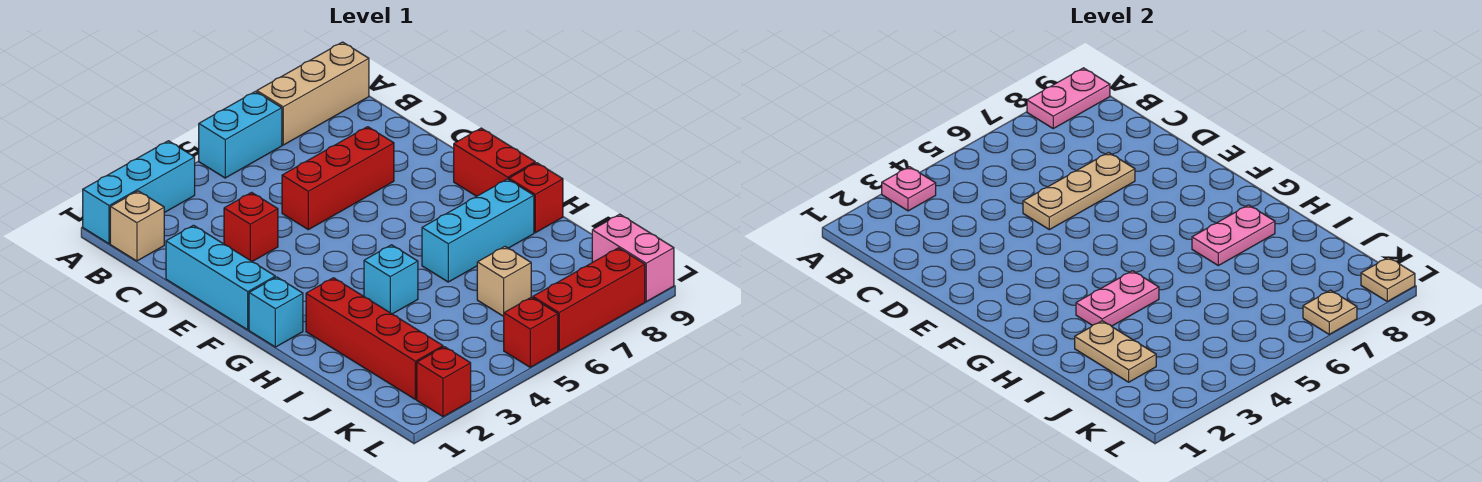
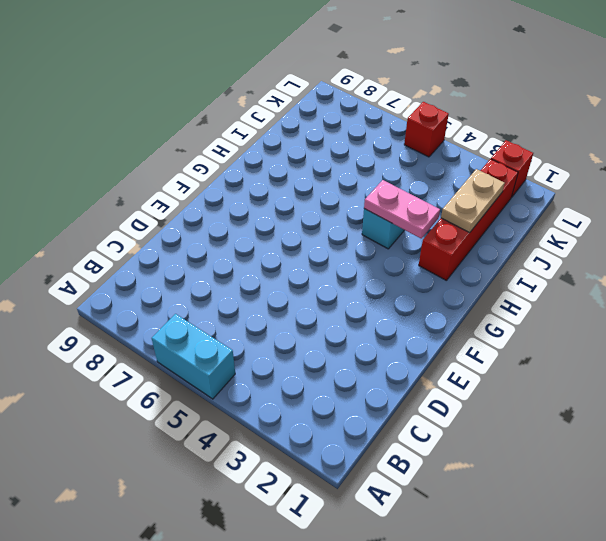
none -> cyan 1x3 brick [83,141,195,244]
none -> tan 1x3 brick [257,42,369,145]
none -> tan 1x1 brick [110,191,164,261]

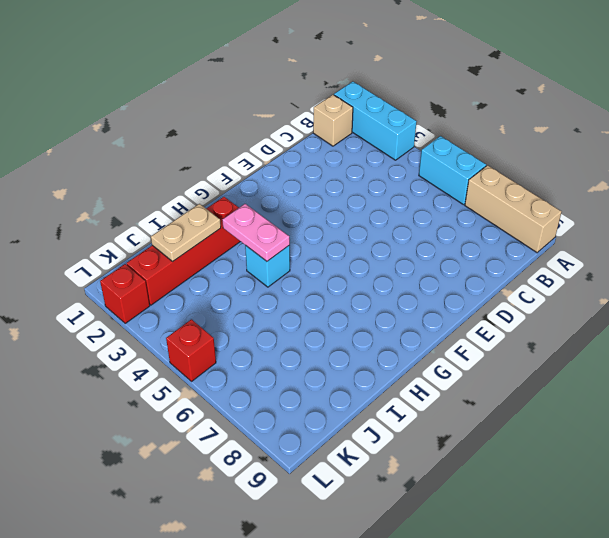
none -> cyan 1x3 brick [166,225,275,330]
none -> red 1x1 brick [224,192,278,262]
none -> red 1x3 brick [282,127,394,230]

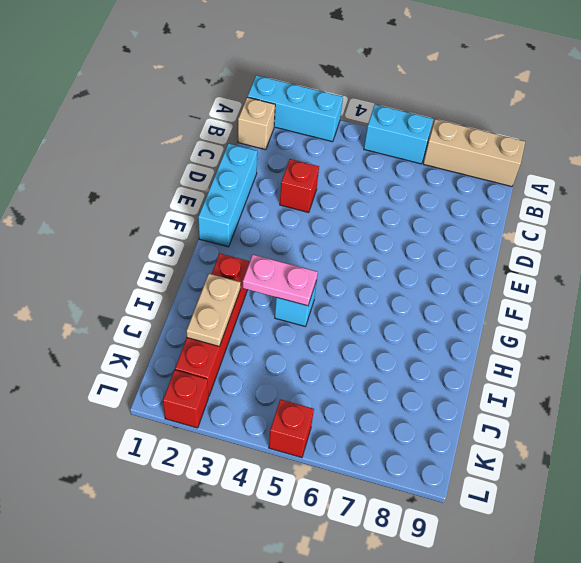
none -> red 1x3 brick [282,127,394,230]
none -> red 1x2 brick [454,128,535,196]
none -> cyan 1x1 brick [249,277,303,347]

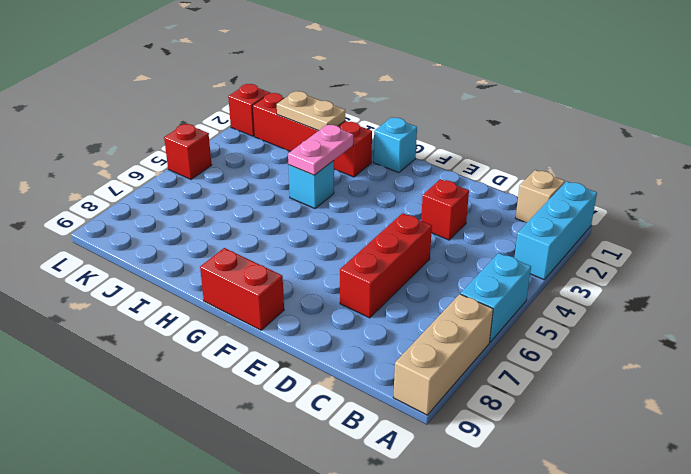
none -> cyan 1x3 brick [166,225,275,330]
none -> cyan 1x3 brick [422,179,534,282]
none -> red 1x1 brick [509,163,563,233]

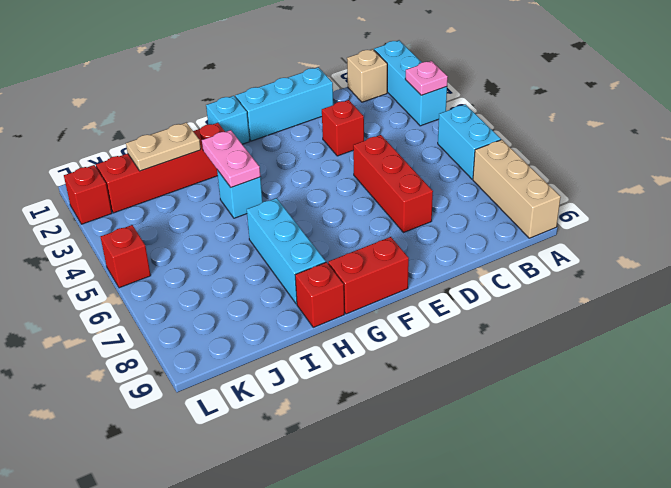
none -> tan 1x1 brick [477,247,531,317]
none -> pink 1x2 brick [592,214,674,301]
none -> red 1x3 brick [533,248,645,351]

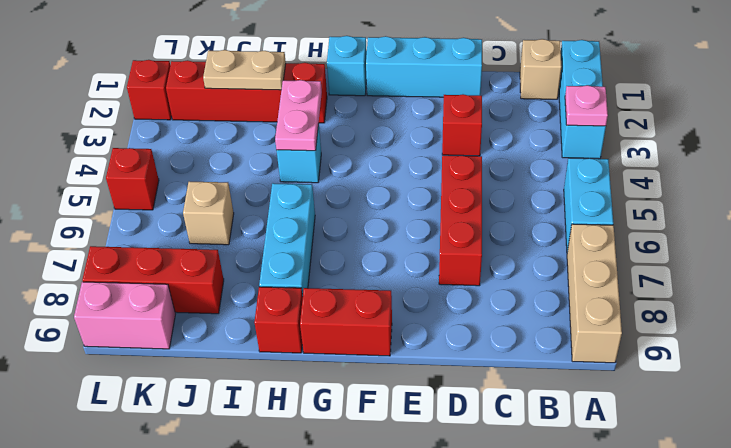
red 1x3 brick [82,246,224,314] -> red 1x3 brick turned to [533,248,645,351]
none -> pink 1x2 plate [1027,68,1110,129]
none -> tan 1x3 plate [1023,152,1135,230]
none -> pink 1x2 plate [1192,205,1275,266]

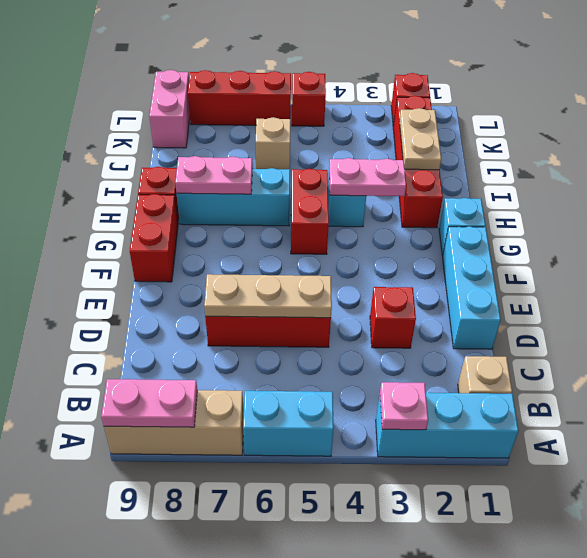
red 1x2 brick [291,169,329,254] -> none
none -> tan 1x1 plate [1303,290,1357,334]
none -> tan 1x1 plate [1361,257,1415,301]

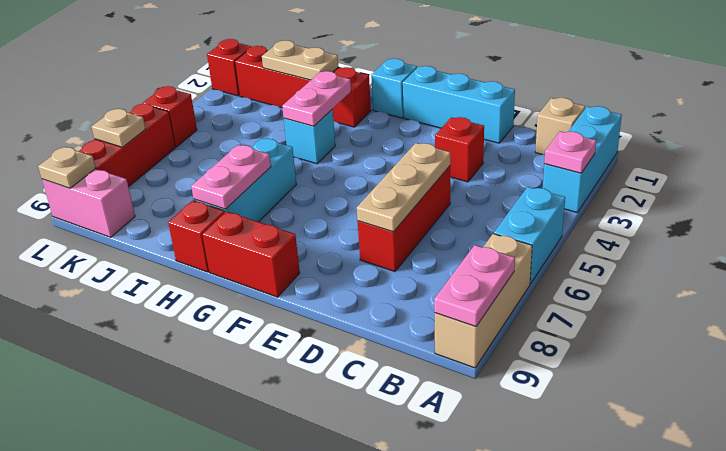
none -> tan 1x1 brick [477,247,531,317]

